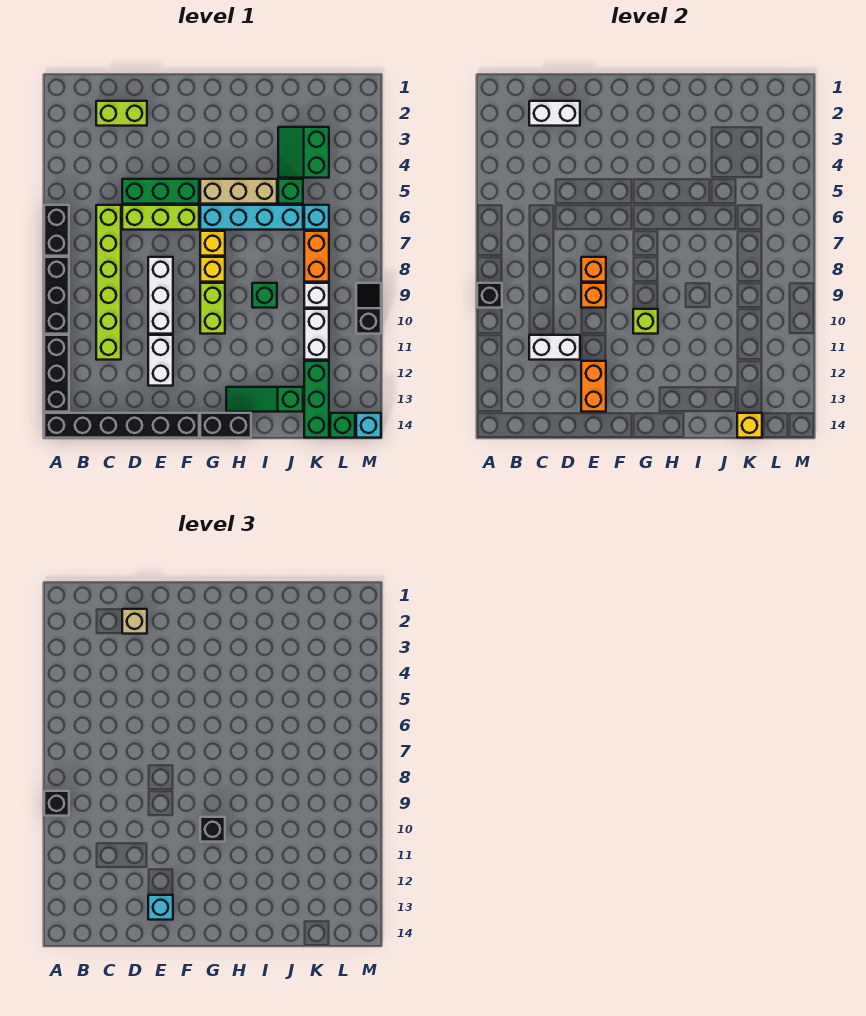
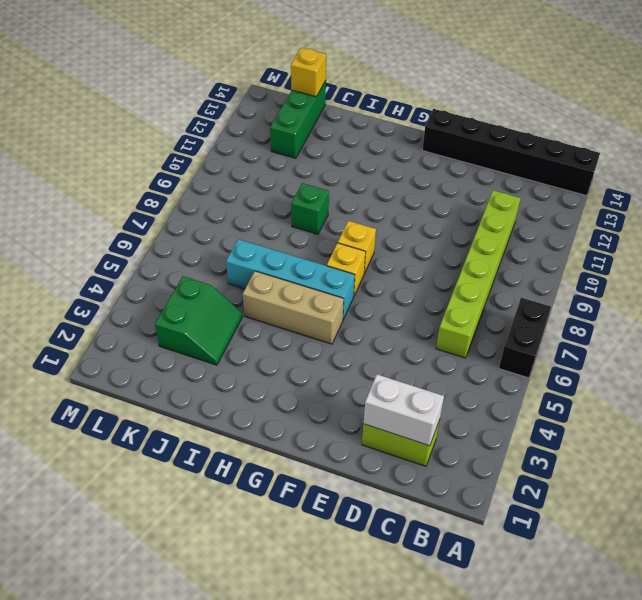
none -> black 1x3 brick [44,257,69,334]
none -> black 1x3 brick [44,335,69,412]
none -> green 1x3 brick [122,179,199,204]
none -> lime 1x3 brick [122,205,199,230]

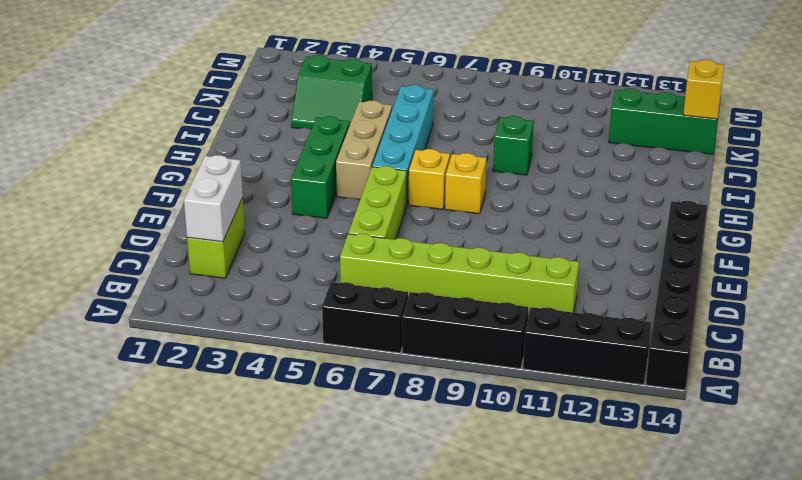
green 1x3 brick [291,116,350,218] -> green 1x3 brick moved to [122,179,199,204]
none -> white 1x3 brick [148,257,173,334]
none -> white 1x2 brick [148,335,173,386]
none -> lime 1x2 brick [200,283,225,334]
none -> black 1x2 brick [200,413,251,438]

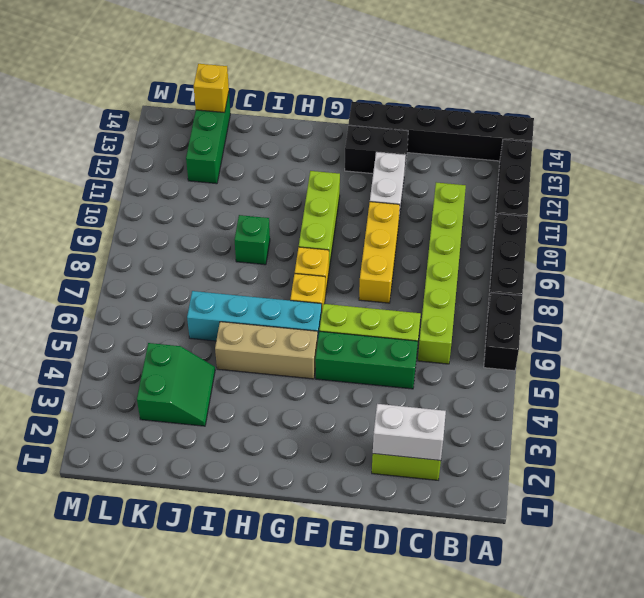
yellow 1x3 brick [359,202,400,303] -> white 1x3 brick [148,257,173,334]
black 1x2 brick [345,125,408,175] -> black 1x2 brick moved to [200,413,251,438]
lime 1x3 brick [299,171,340,268] -> lime 1x2 brick [200,283,225,334]
none -> green 1x3 slope [226,387,303,412]
none -> green 1x1 brick [278,179,303,204]
none -> cyan 1x1 brick [304,205,329,230]
none -> orange 1x2 brick [304,231,329,282]

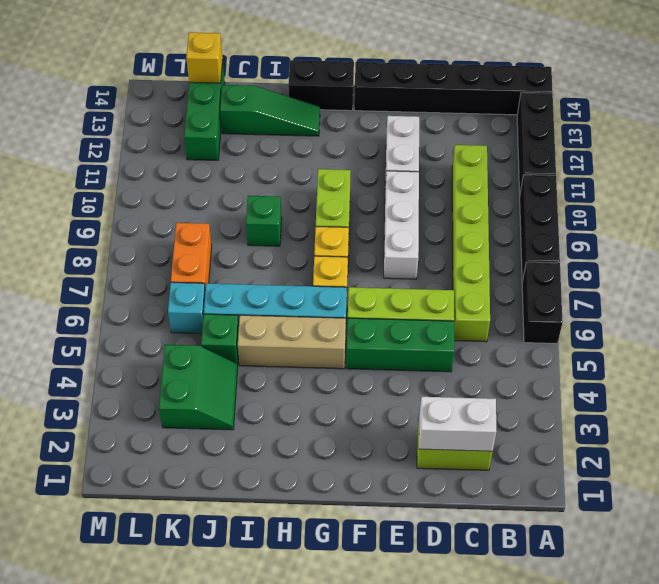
none -> white 1x1 brick [304,283,329,308]
none -> white 1x2 brick [304,309,329,360]
none -> green 1x1 brick [330,413,355,438]
none -> black 1x2 slope [356,283,381,334]

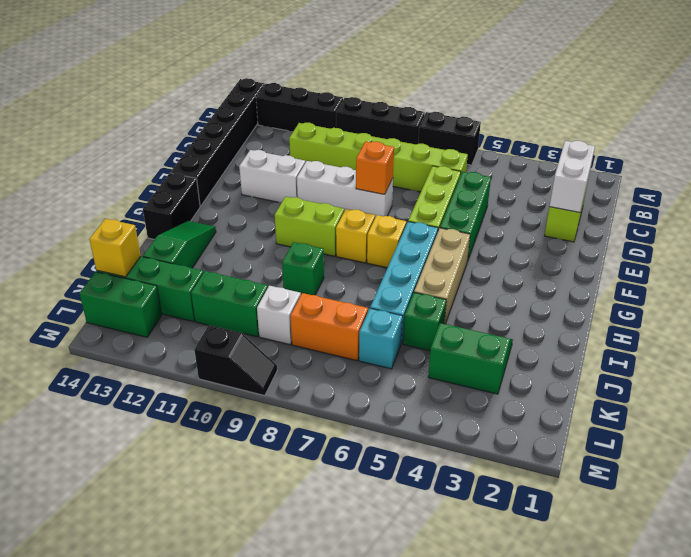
green 1x2 brick [191,271,268,337] -> white 1x2 brick [304,309,329,360]
green 1x2 brick [80,272,162,337] -> green 1x1 brick [330,413,355,438]
none -> cyan 1x1 brick [356,413,381,438]
none -> black 1x1 brick [477,283,502,308]
none -> white 1x2 brick [529,335,580,360]
none -> orange 1x1 brick [581,283,606,308]

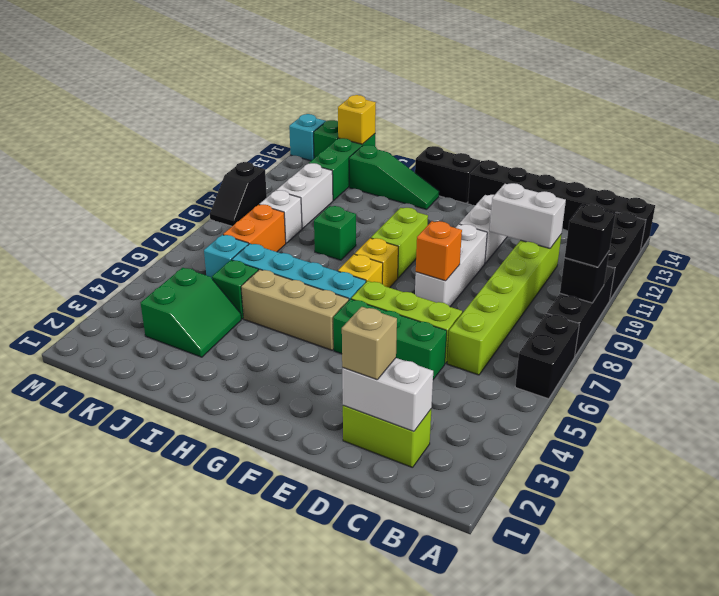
none -> orange 1x1 brick [581,283,606,308]
none -> orange 1x2 brick [581,361,606,412]
none -> lime 1x1 brick [633,309,658,334]
none -> cyan 1x1 brick [148,895,173,920]

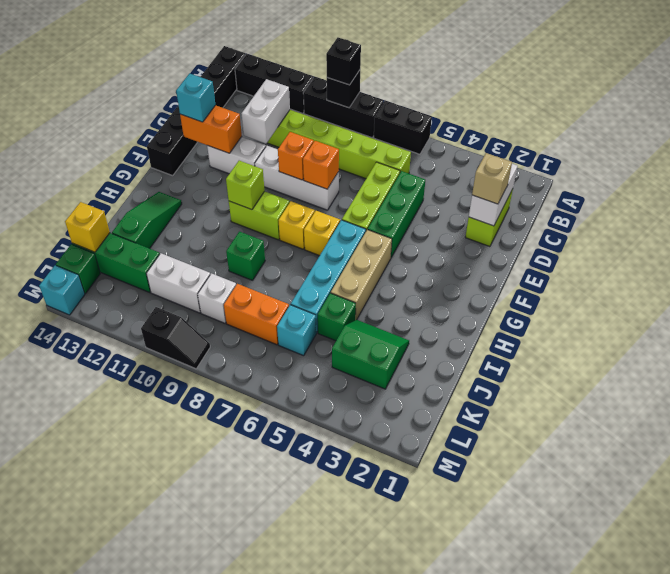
none -> black 1x2 brick [200,413,251,438]
none -> black 1x1 brick [200,817,225,842]

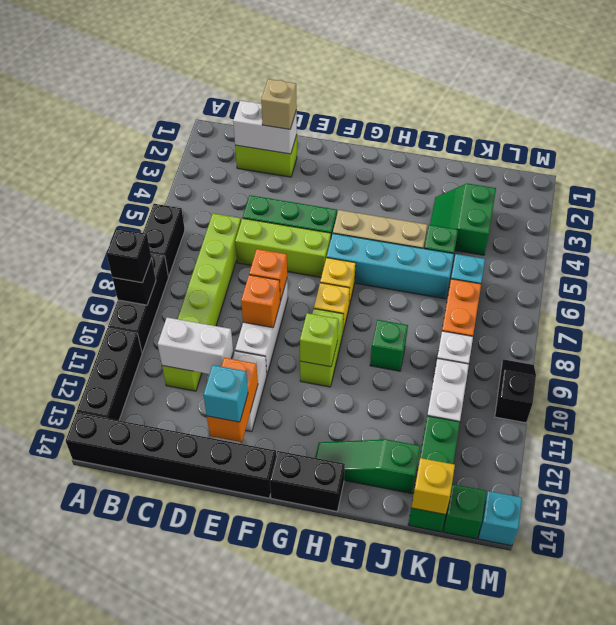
none -> black 1x1 brick [200,817,225,842]

